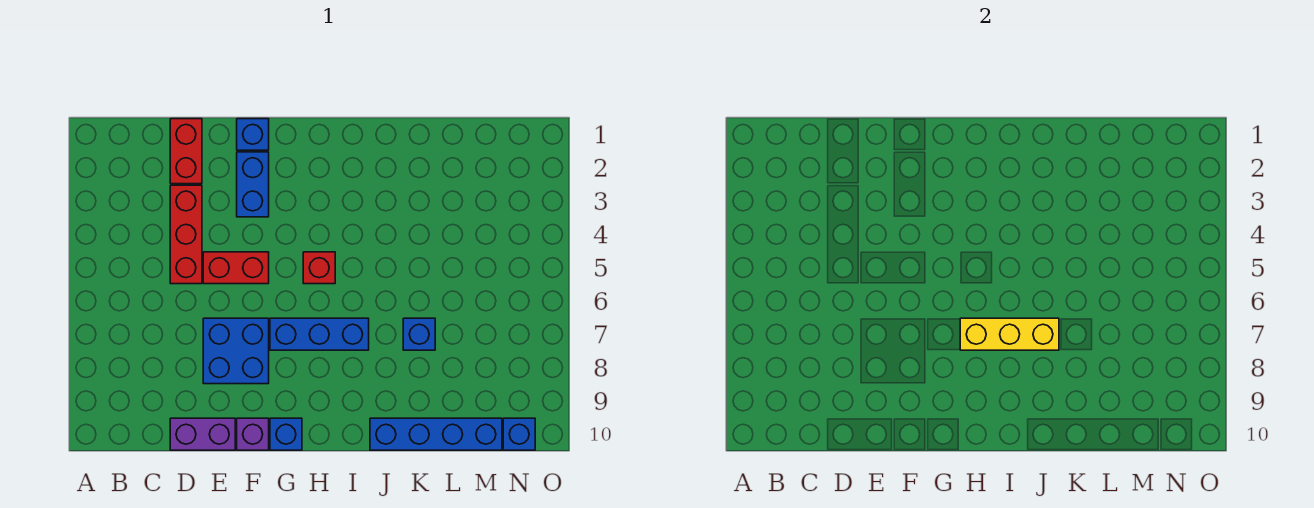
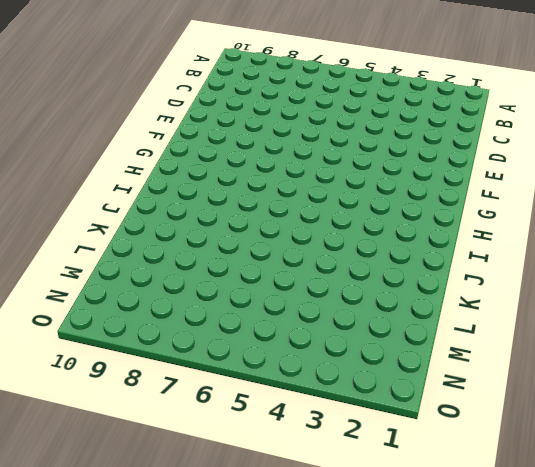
none -> red 1x2 brick [170,119,202,184]
none -> red 1x3 brick [170,185,202,284]
none -> purple 1x2 brick [170,418,235,450]

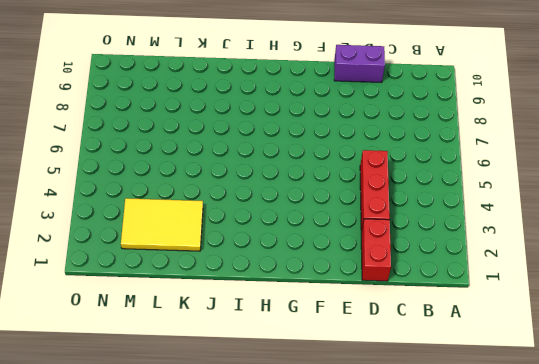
yellow 2x3 tile [121,198,203,251] -> none
none -> red 1x2 brick [203,252,269,284]
none -> blue 2x2 brick [203,318,269,384]
none -> blue 1x1 brick [237,119,269,150]

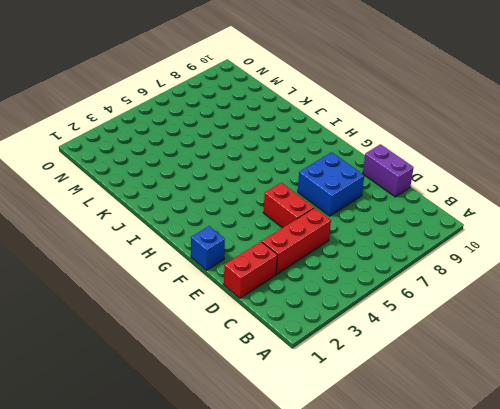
none -> blue 1x2 brick [237,152,269,217]
none -> purple 1x1 brick [237,418,269,450]
none -> blue 1x3 brick [270,318,369,350]

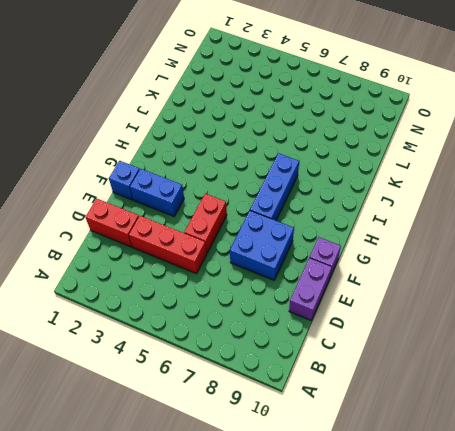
none -> blue 1x1 brick [270,418,302,450]
none -> red 1x1 brick [303,252,335,284]
none -> blue 1x4 brick [370,418,502,450]

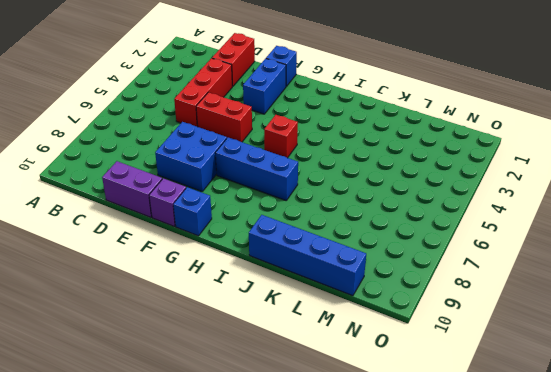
none -> blue 1x1 brick [403,318,435,350]
none -> blue 1x1 brick [503,418,535,450]
none -> yellow 1x3 brick [960,318,1059,350]

